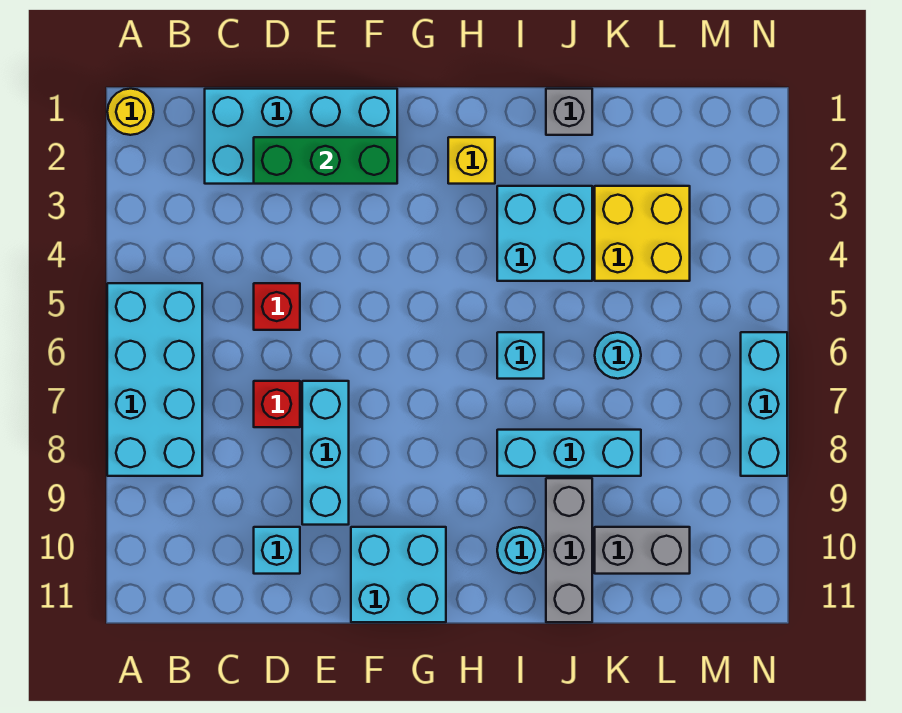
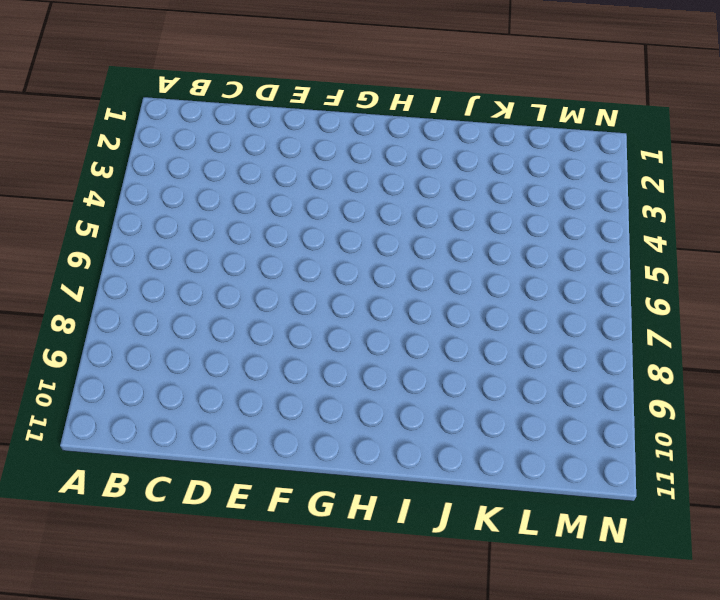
none -> yellow 1x1 round brick [107,89,154,135]
none -> cyan 2x4 brick [107,283,202,476]
none -> cyan 2x4 brick [205,89,397,184]

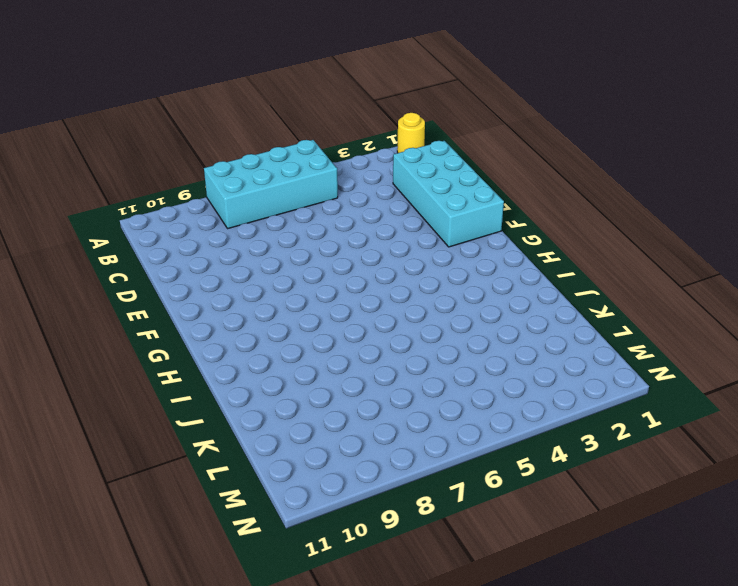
none -> red 1x1 brick [254,283,300,330]
none -> red 1x1 brick [254,381,300,427]
none -> cyan 1x1 brick [254,527,300,574]

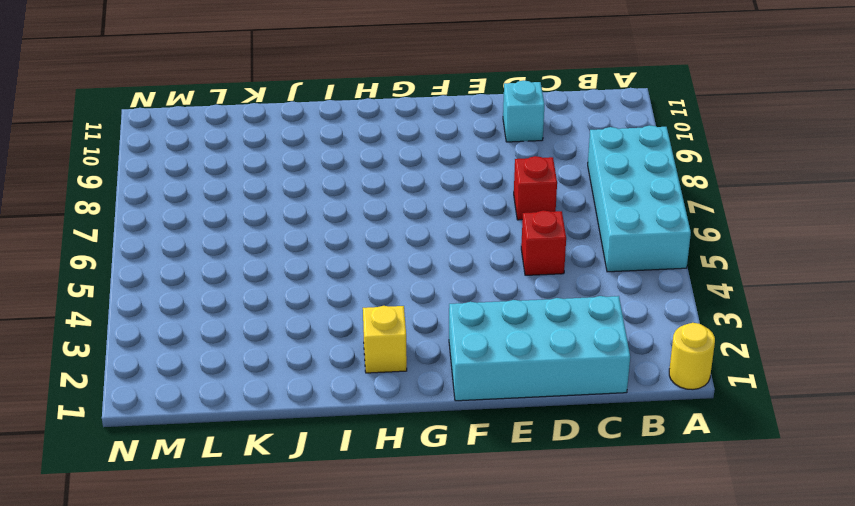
none -> cyan 1x3 brick [302,381,349,525]
none -> cyan 2x2 brick [351,527,446,622]
none -> cyan 2x2 brick [497,186,592,281]

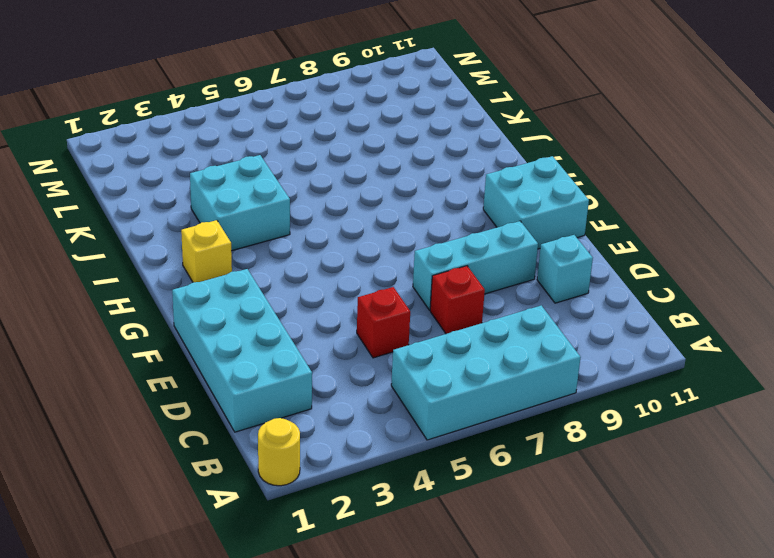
none -> cyan 1x1 brick [497,332,544,379]
none -> cyan 1x3 brick [497,430,641,476]
none -> cyan 1x1 round brick [497,527,544,573]

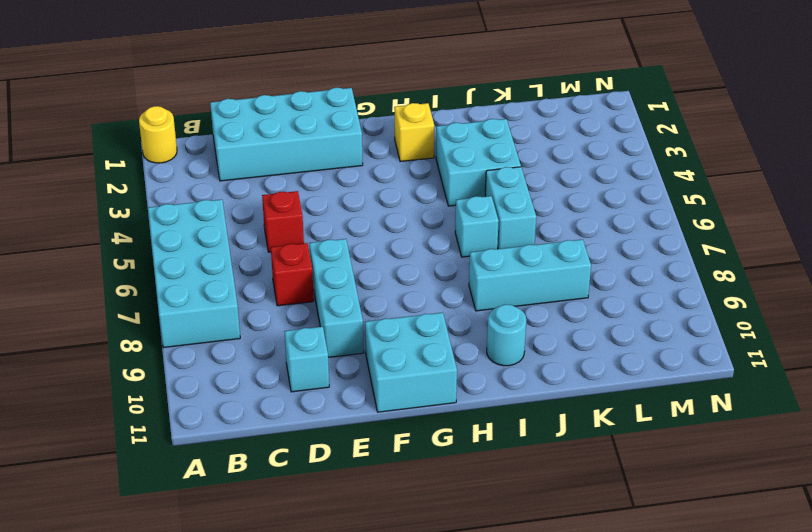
cyan 1x2 brick [485,167,536,249] -> none
none -> grey 1x1 brick [546,89,592,135]
none -> grey 1x3 brick [546,478,592,622]
none -> yellow 2x2 brick [595,186,690,281]

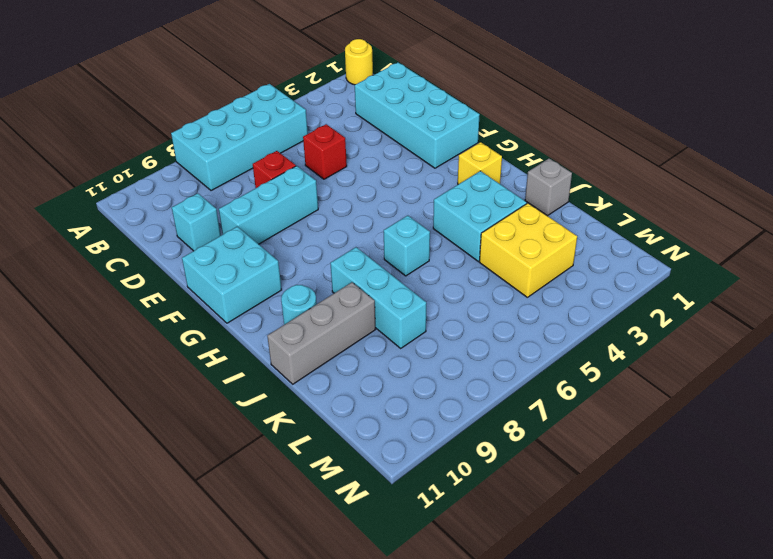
none -> cyan 1x1 round brick [595,332,641,379]
none -> grey 1x2 brick [595,527,690,574]
none -> cyan 1x3 brick [741,332,787,476]

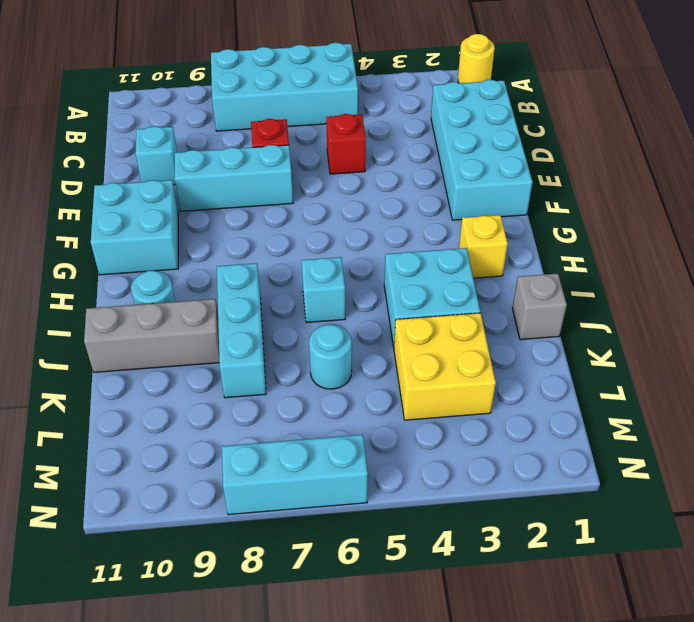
none -> grey 1x2 brick [595,527,690,574]
none -> green 1x3 brick [254,137,397,184]

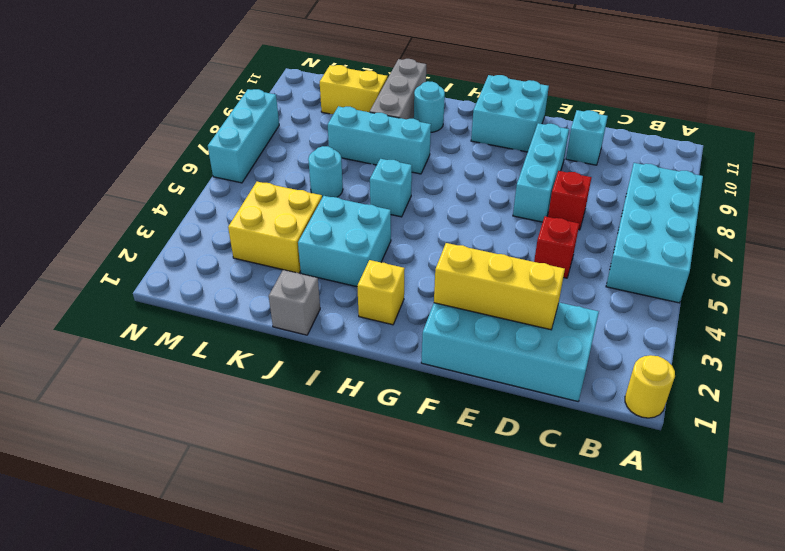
yellow 1x3 brick [434,243,565,330] -> green 1x3 brick [254,137,397,184]
yellow 1x2 brick [320,65,388,114] -> grey 1x2 brick [595,527,690,574]

